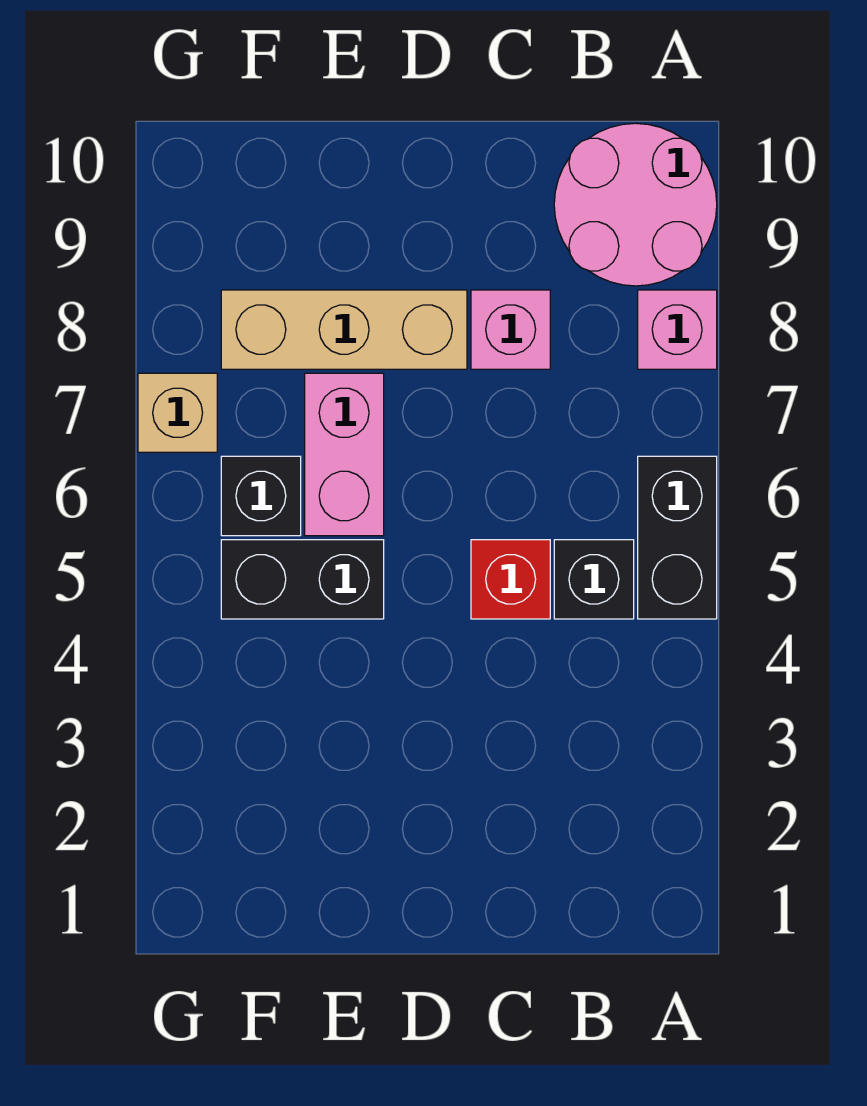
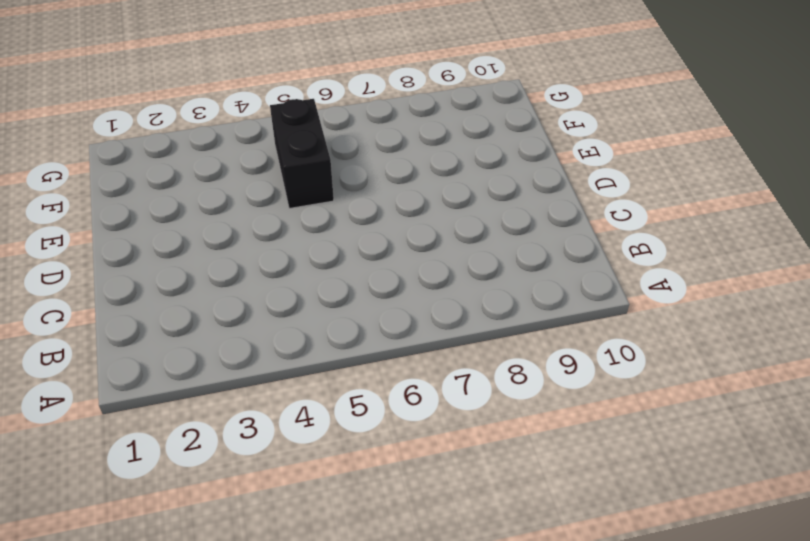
none -> black 1x2 brick [638,456,717,619]
none -> pink 1x1 brick [638,290,717,369]

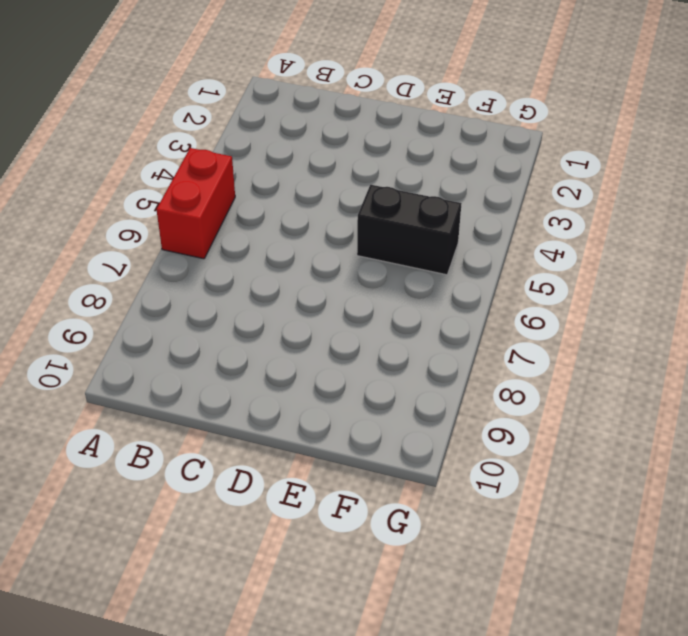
red 1x2 brick [156,148,235,259] -> black 1x2 brick [638,456,717,619]
none -> pink 1x1 brick [638,290,717,369]
none -> pink 2x2 round brick [554,123,717,286]

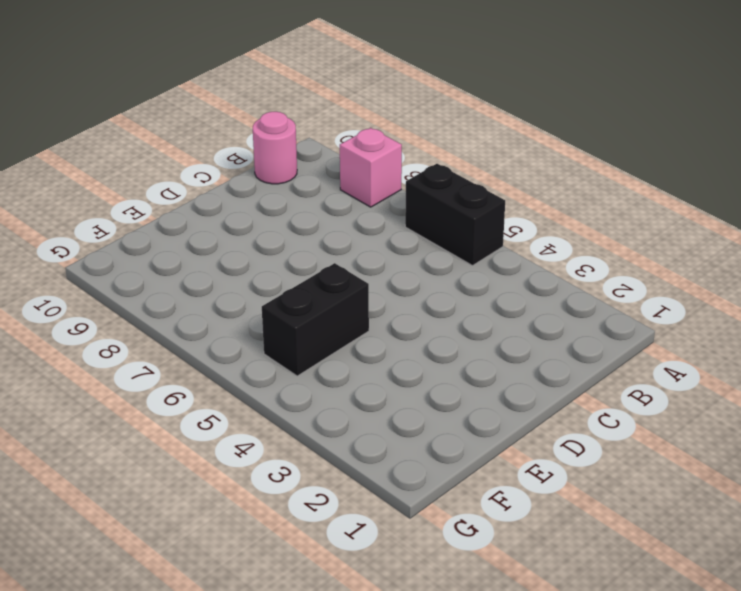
pink 1x1 round brick [253,112,297,184] -> pink 2x2 round brick [554,123,717,286]
none -> black 1x1 brick [554,540,634,619]
none -> red 1x1 brick [471,540,550,619]

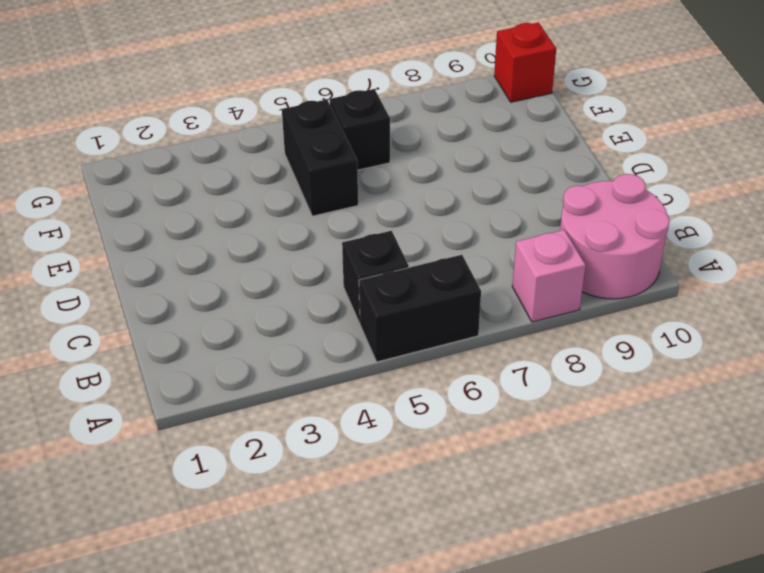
red 1x1 brick [494,23,556,102] -> red 1x1 brick moved to [471,540,550,619]
none -> pink 1x1 brick [471,290,550,369]
none -> tan 1x3 brick [221,290,467,369]

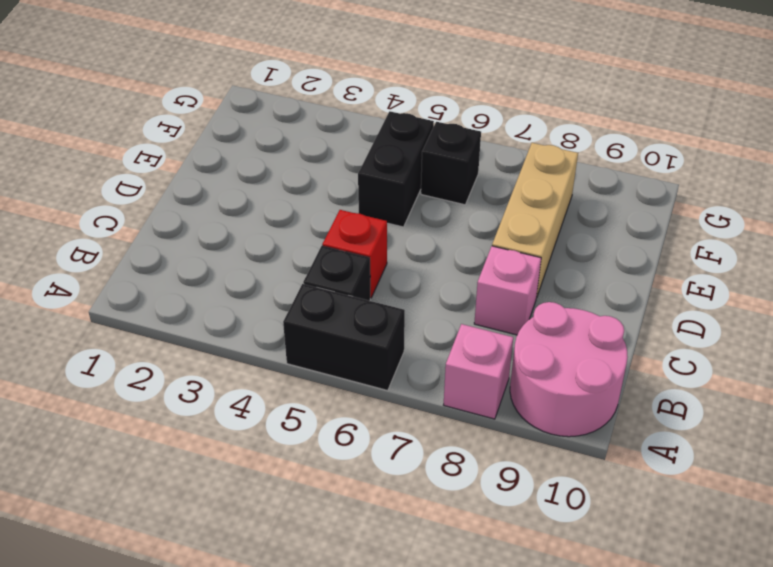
none -> pink 1x2 brick [305,373,384,536]
none -> tan 1x1 brick [138,373,217,452]

